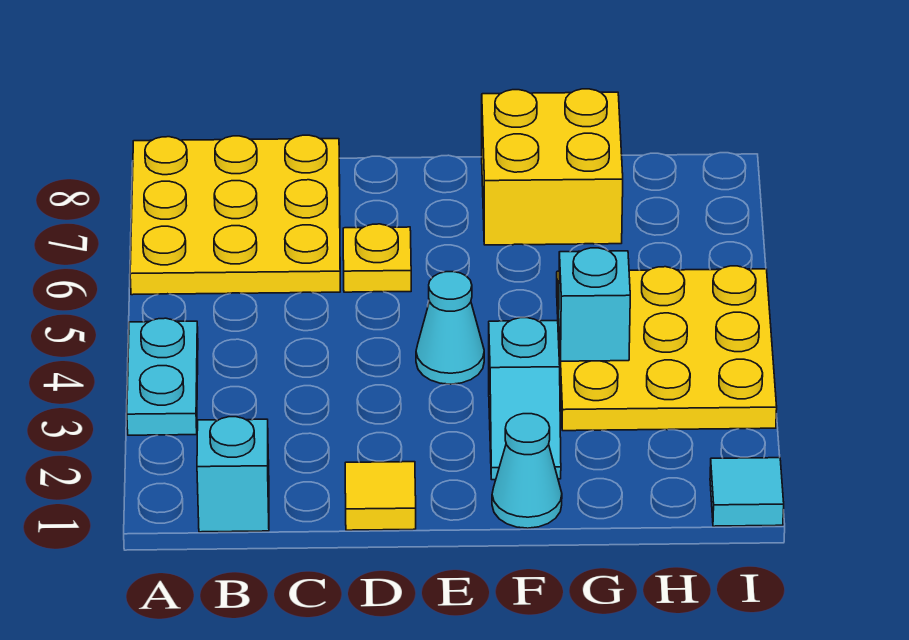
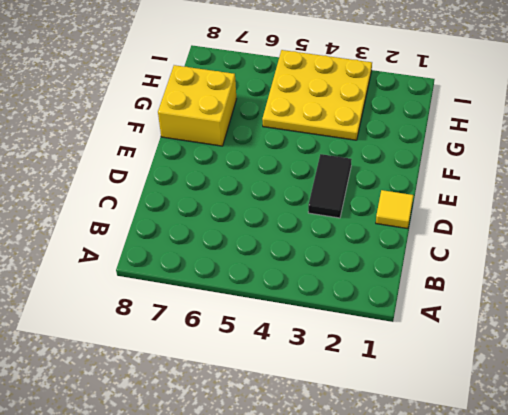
black 1x2 tile [308,154,352,218] -> none
none -> cyan 1x2 plate [127,318,198,435]
none -> yellow 3x3 plate [130,135,340,295]
none -> cyan 1x1 brick [197,417,269,532]

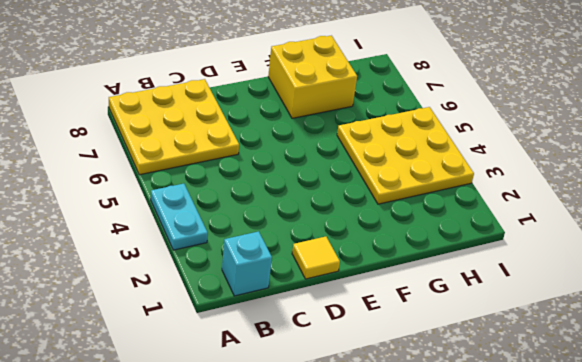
none -> yellow 1x1 plate [343,224,411,292]
none -> cyan 1x1 cone [416,272,484,384]
none -> cyan 1x1 cone [492,414,562,528]

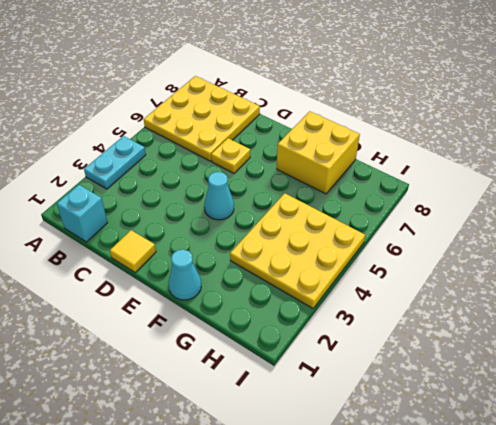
none -> cyan 1x2 slope [489,318,561,480]
none -> cyan 1x1 tile [710,458,784,526]
none -> cyan 1x1 brick [559,248,630,361]

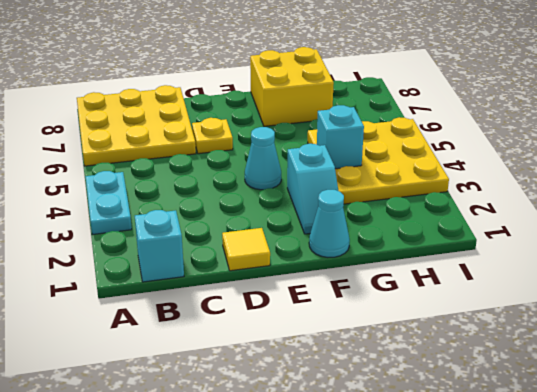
none -> cyan 1x1 tile [710,458,784,526]

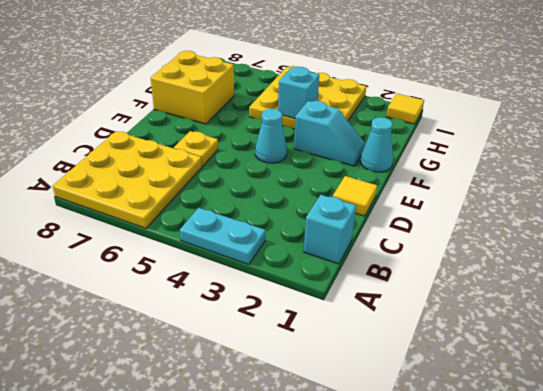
yellow 1x1 tile [386,93,424,124] -> cyan 1x1 tile [710,458,784,526]

